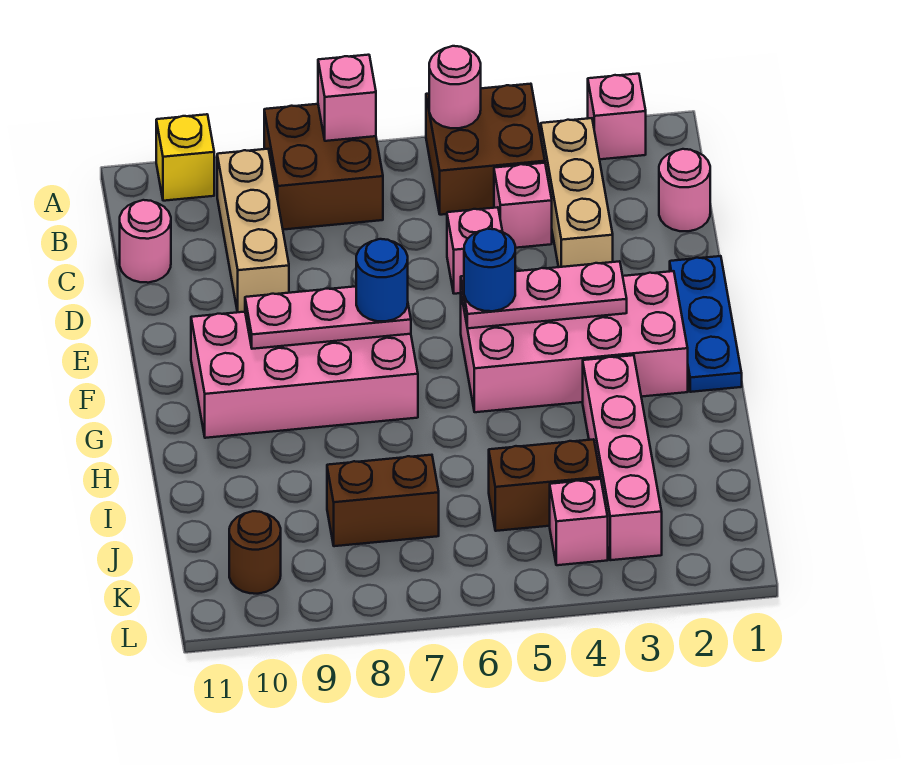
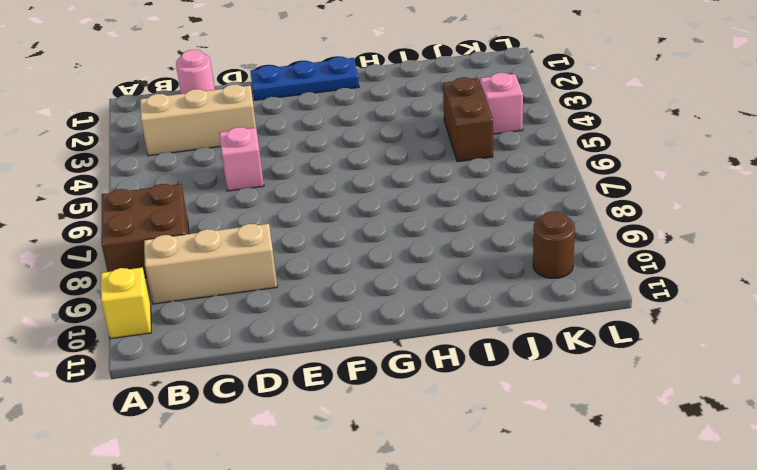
none -> pink 1x1 brick [588,74,646,159]
none -> brown 2x2 brick [426,84,545,215]
none -> pink 1x1 brick [494,163,552,248]

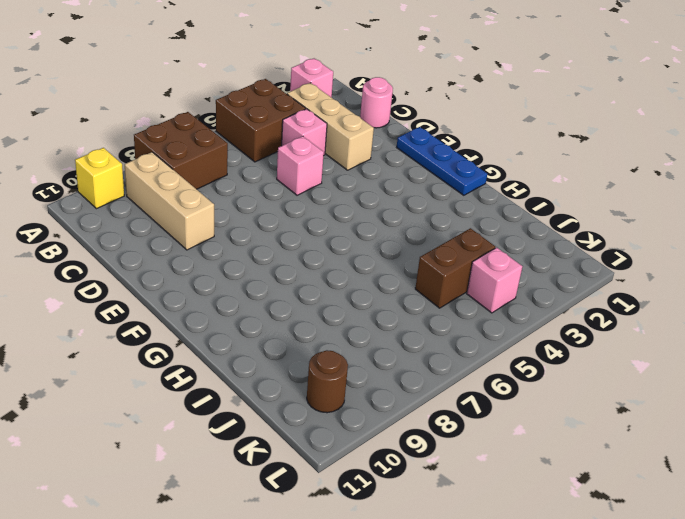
none -> pink 1x1 round brick [120,200,171,283]
none -> pink 2x4 brick [461,271,688,412]
none -> pink 2x4 brick [191,312,418,438]

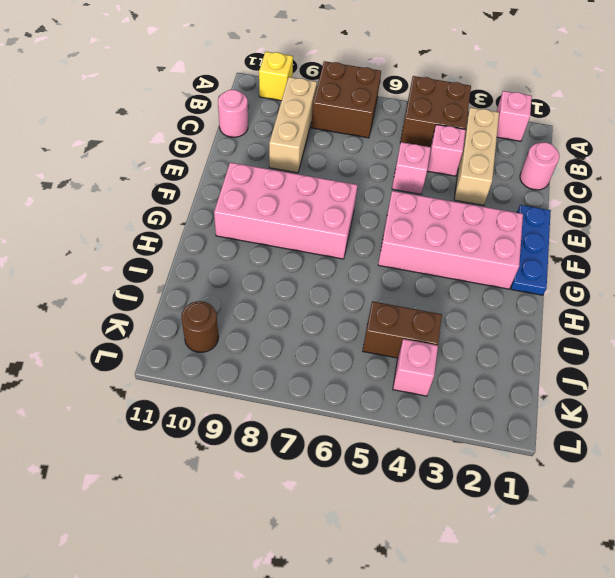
none -> pink 1x4 brick [583,355,662,560]
none -> brown 1x2 brick [327,455,439,546]
none -> pink 1x1 round brick [429,46,481,128]

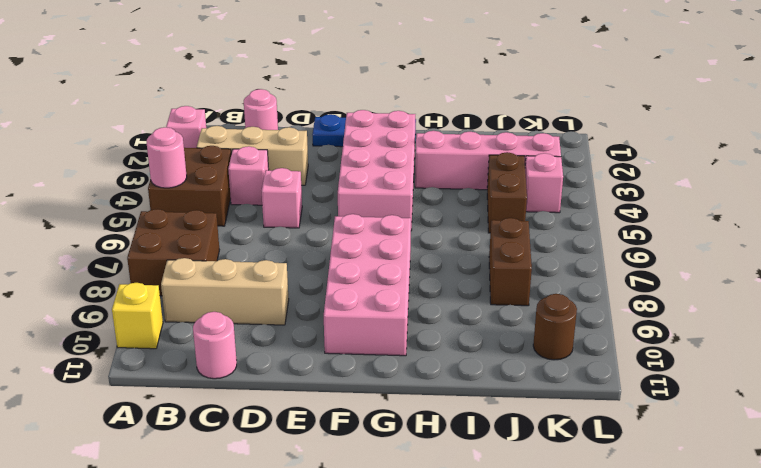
none -> pink 1x1 brick [318,55,376,141]
none -> pink 1x3 plate [461,261,627,328]
none -> pink 1x3 plate [245,286,411,349]

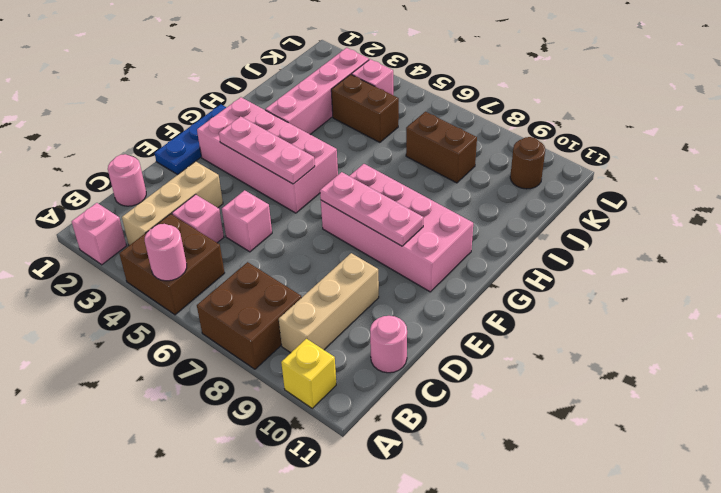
none -> pink 1x1 brick [318,55,376,141]
none -> blue 1x1 round brick [464,229,515,311]
none -> blue 1x1 round brick [356,239,408,321]

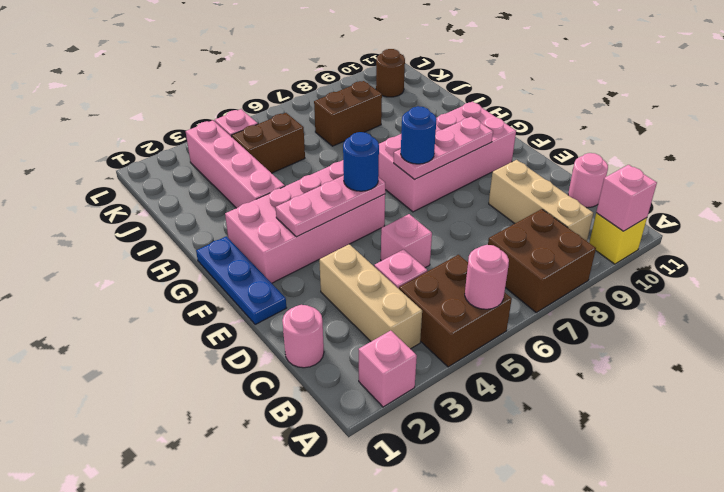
pink 1x1 brick [596,165,657,231] -> pink 1x1 brick moved to [318,55,376,141]

